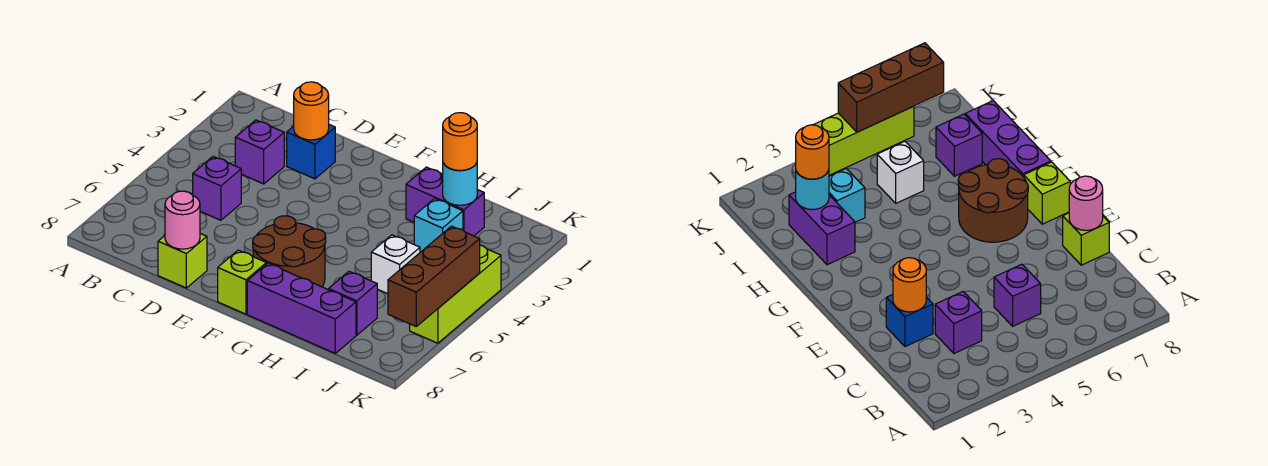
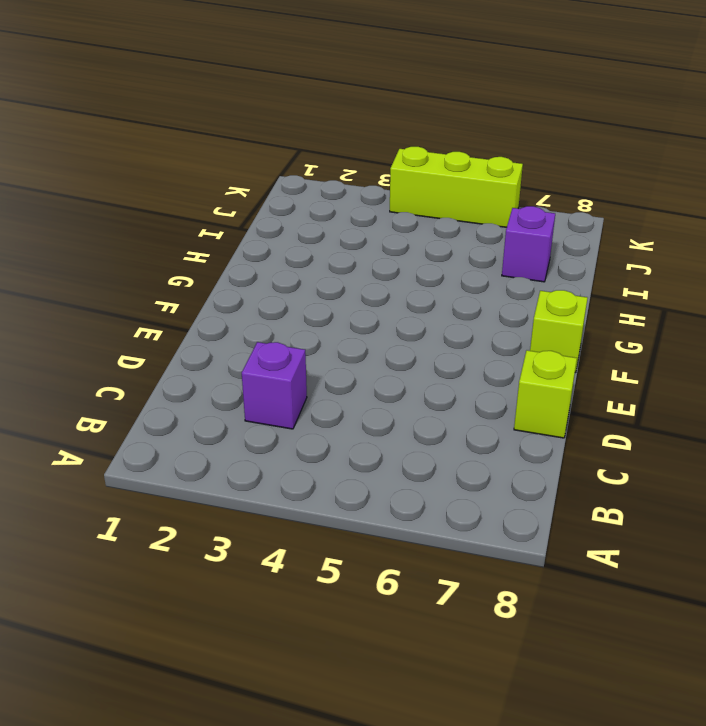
none -> purple 1x1 brick [193,156,241,220]
none -> blue 1x1 brick [287,125,335,179]
none -> brown 2x2 round brick [253,216,326,287]

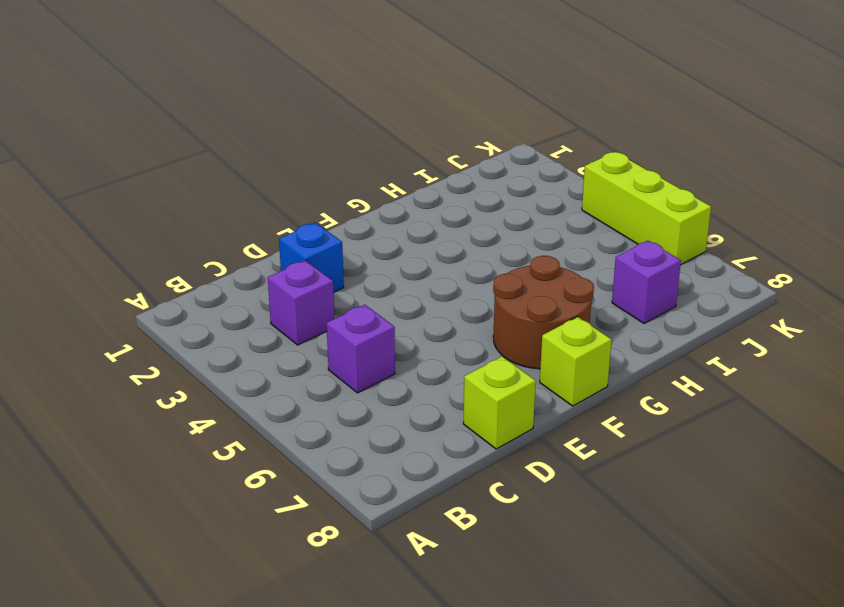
none -> purple 1x3 brick [247,263,356,353]
none -> purple 1x2 brick [406,167,484,236]
none -> cyan 1x1 brick [414,198,463,252]

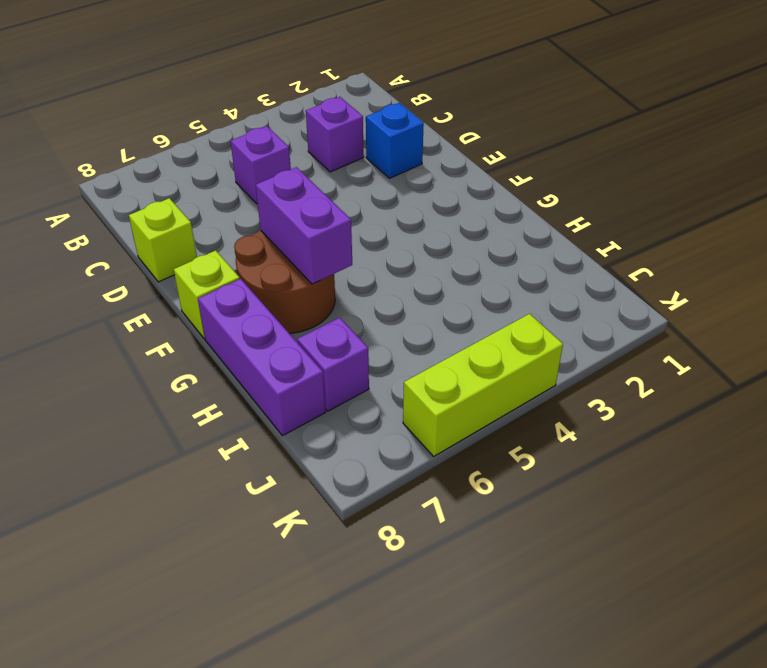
purple 1x2 brick [256,167,352,284] -> purple 1x2 brick moved to [406,167,484,236]
none -> cyan 1x1 brick [414,198,463,252]
none -> white 1x1 brick [371,235,420,294]
none -> orange 1x1 round brick [294,82,329,140]

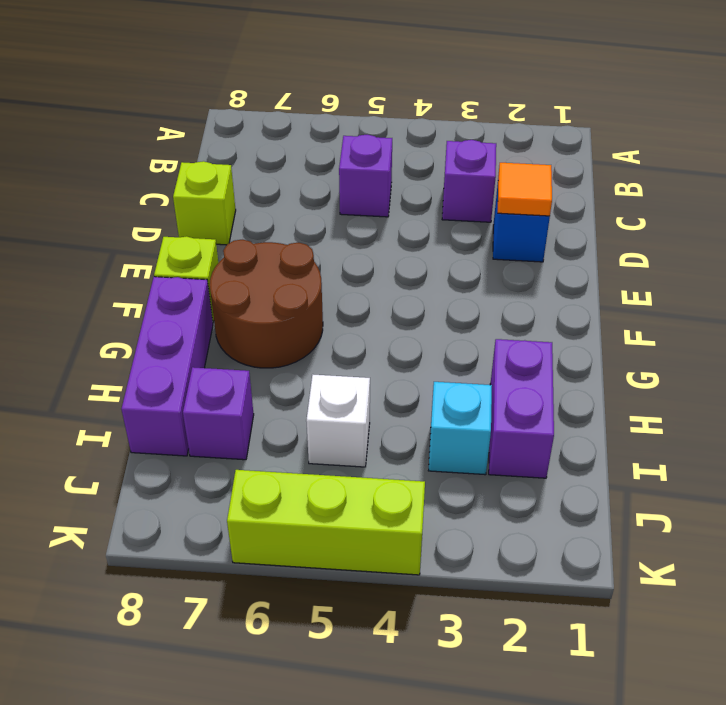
orange 1x1 tile [498,163,552,216] -> orange 1x1 round brick [294,82,329,140]
none -> pink 1x1 round brick [165,191,200,249]
none -> cyan 1x1 round brick [443,163,477,205]
none -> brown 1x3 brick [388,226,480,326]

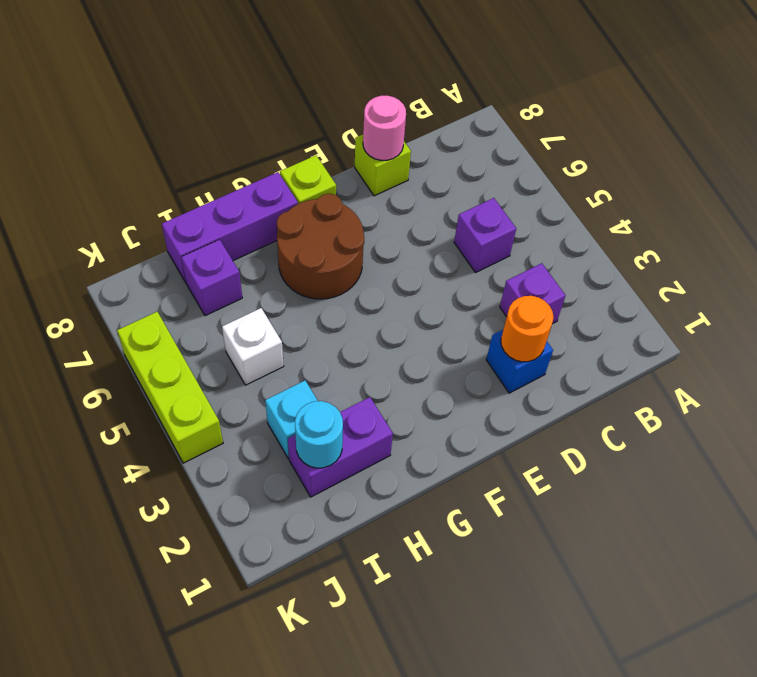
none -> brown 1x3 brick [388,226,480,326]
none -> orange 1x1 round brick [443,113,477,171]

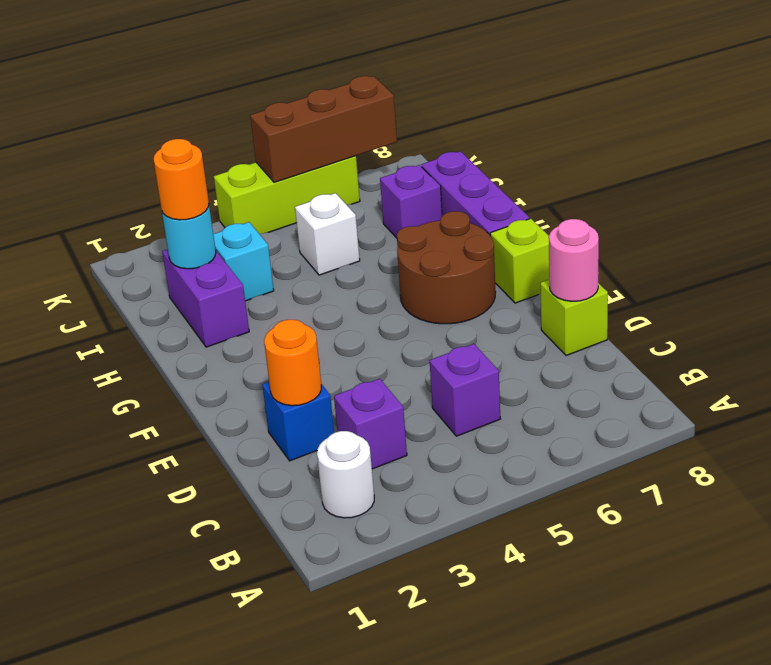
white 1x1 round brick [317,431,374,518] -> none

